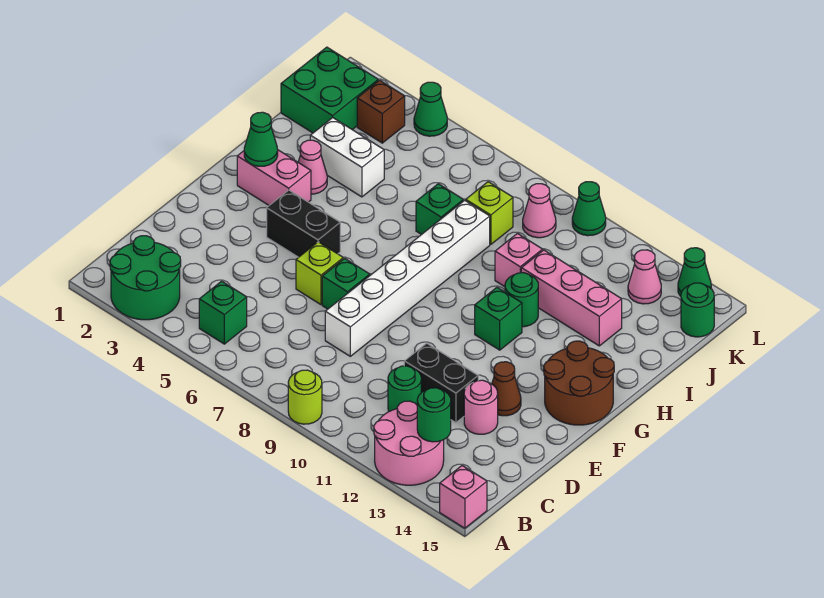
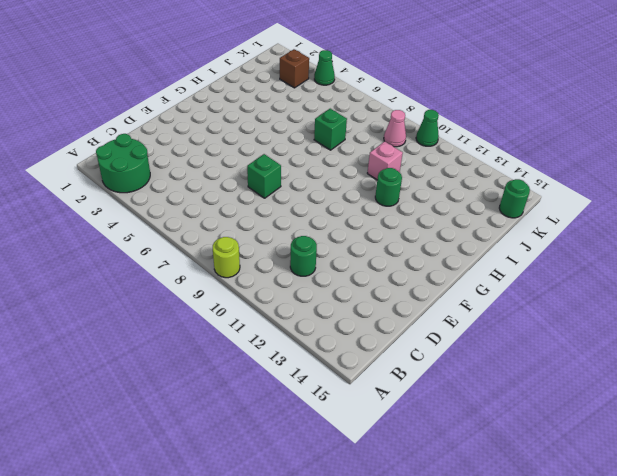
none -> pink 2x2 round brick [374,401,444,485]
none -> pink 1x1 brick [440,466,487,528]
none -> green 1x1 brick [199,281,247,344]
none -> white 1x6 brick [325,200,490,356]

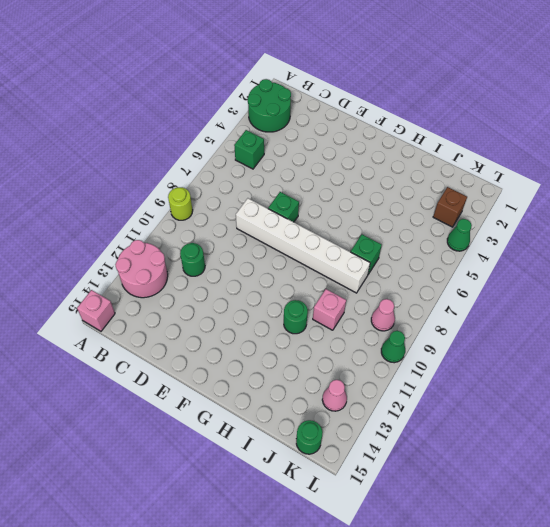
none -> black 1x2 brick [404,343,478,423]
none -> pink 1x1 round brick [464,380,498,434]
none -> lime 1x1 brick [296,242,343,305]
none -> brown 1x1 cone [492,362,521,416]

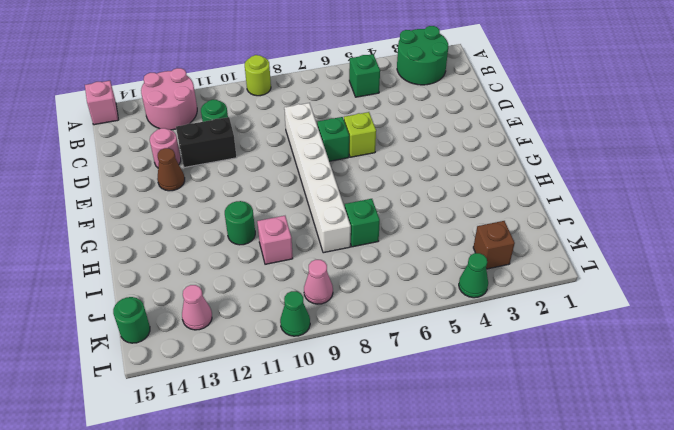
none -> black 1x2 brick [267,190,340,257]
none -> brown 2x2 round brick [544,341,614,425]
none -> pink 1x2 brick [237,150,311,205]
none -> green 1x1 brick [475,288,522,350]

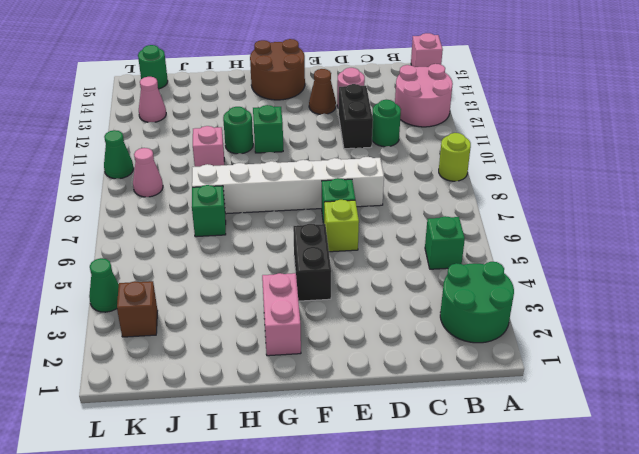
none -> pink 1x1 cone [298,140,327,194]
none -> white 1x2 brick [310,118,384,197]
none -> pink 1x3 brick [521,250,622,346]
none -> green 2x2 brick [281,47,378,133]

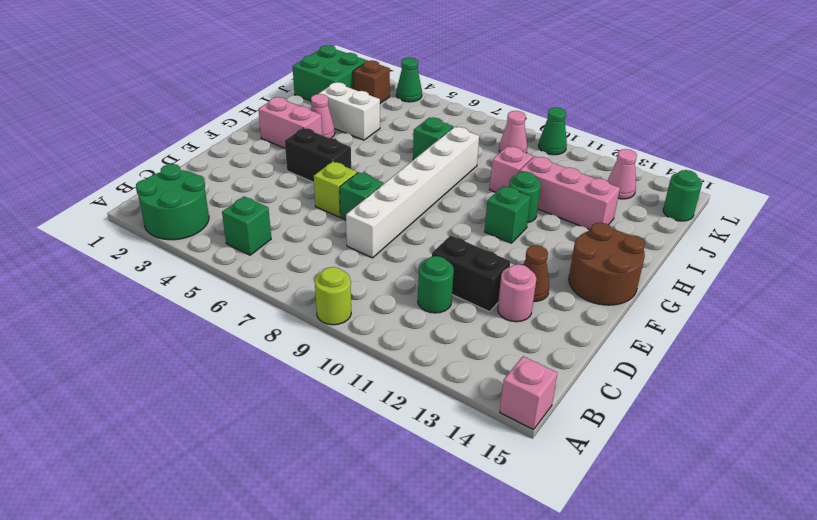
none -> pink 2x2 round brick [374,401,444,485]
none -> lime 1x1 brick [466,182,513,244]
none -> green 1x1 cone [678,248,711,296]
none -> green 1x1 round brick [417,388,451,442]

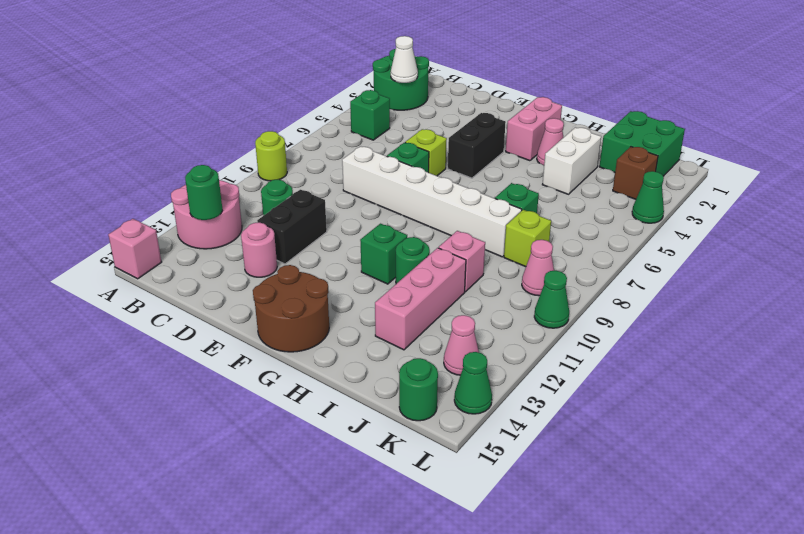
white 1x1 cone [391,36,418,83] -> none
none -> brown 1x1 cone [492,362,521,416]
none -> green 1x1 cone [244,112,278,166]

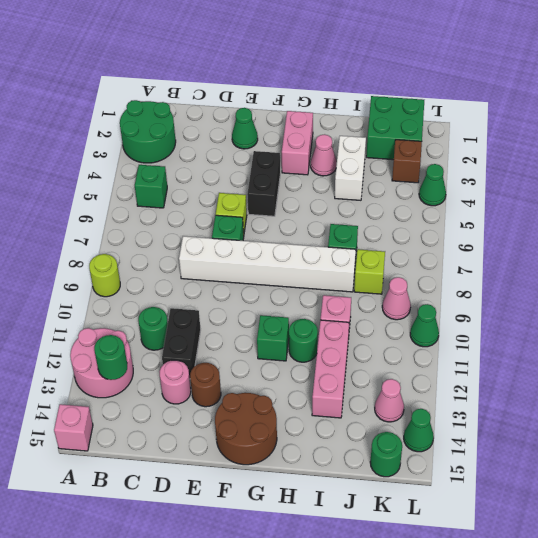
green 1x1 cone [232,108,258,149] -> green 1x1 cone moved to [244,112,278,166]
brown 1x1 round brick [190,363,221,407] -> brown 1x1 cone [492,362,521,416]

